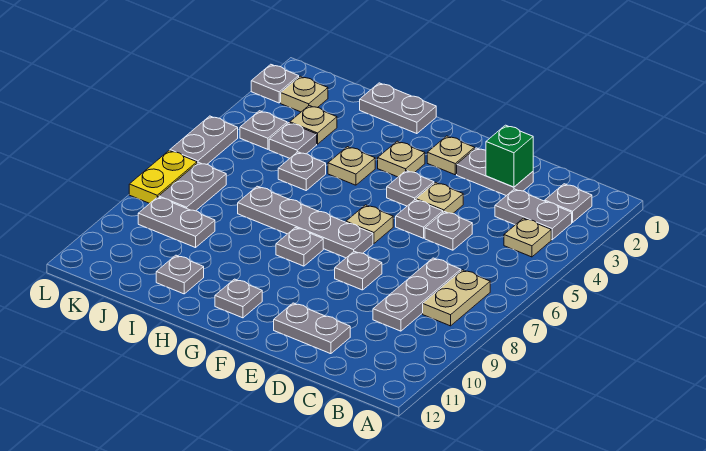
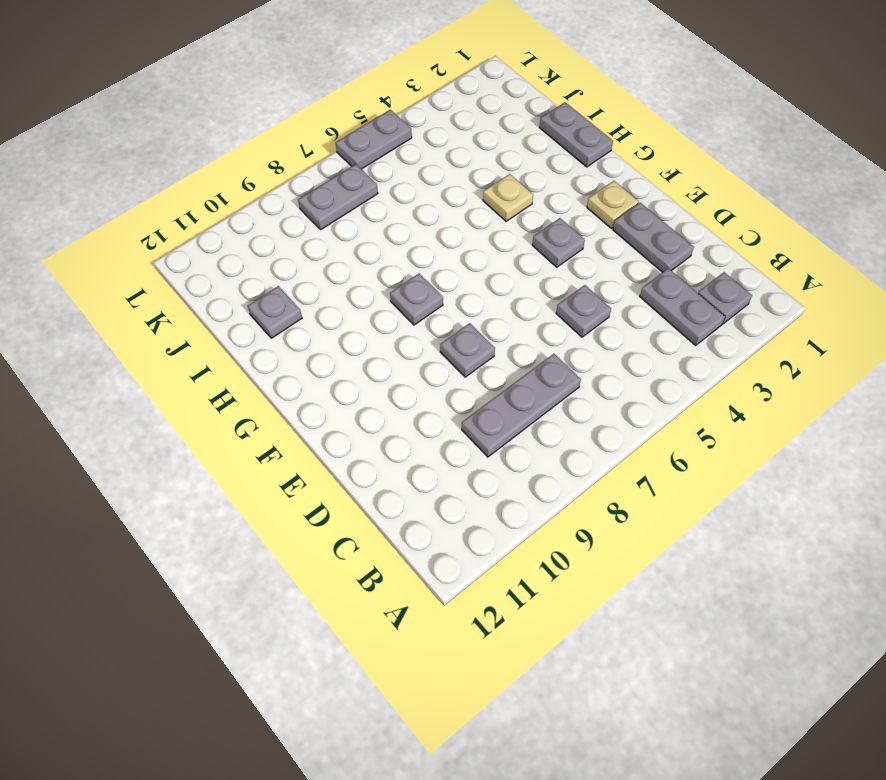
none -> tan 1x1 plate [504,218,551,257]
none -> tan 1x2 plate [423,270,490,326]
none -> grey 1x2 plate [274,303,350,354]
none -> tan 1x1 plate [416,182,463,214]

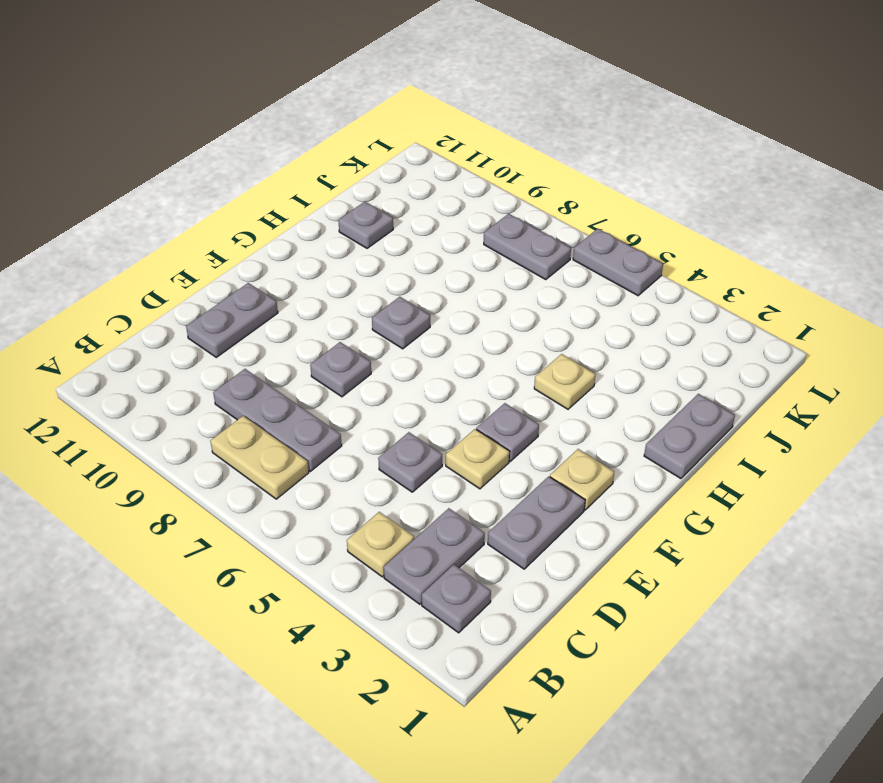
none -> grey 1x1 plate [396,200,443,238]
none -> tan 1x1 plate [346,205,393,244]
none -> grey 1x4 plate [238,186,373,258]
none -> tan 1x1 plate [378,141,425,177]

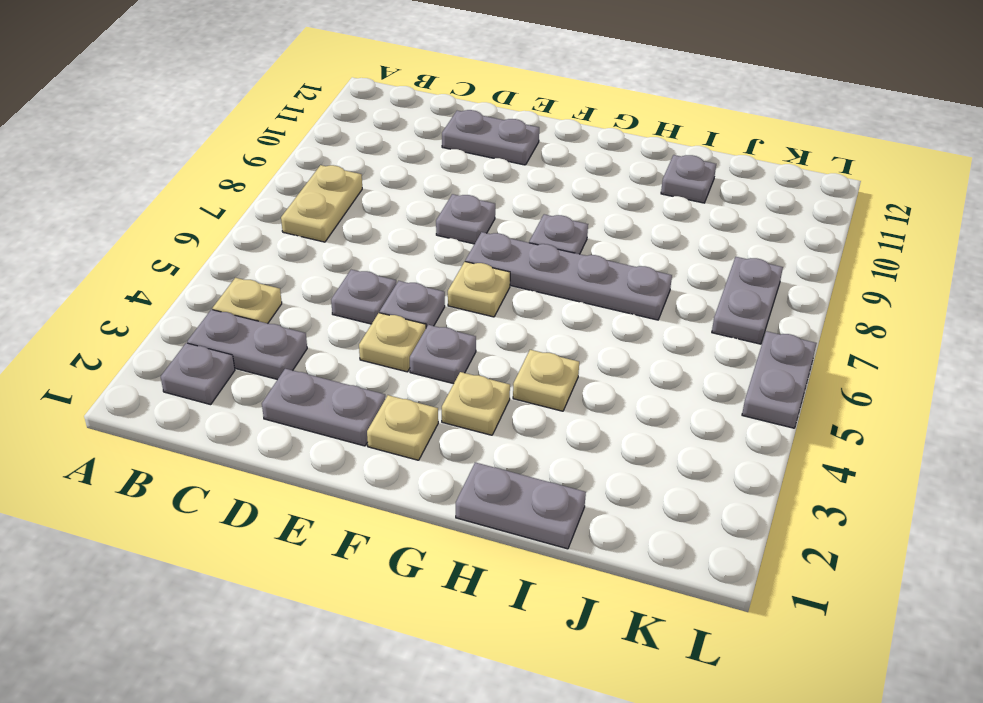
none -> grey 1x3 plate [373,258,461,331]
none -> grey 1x1 plate [215,279,262,318]
none -> grey 1x1 plate [278,152,326,190]
none -> tan 1x1 plate [290,106,337,144]

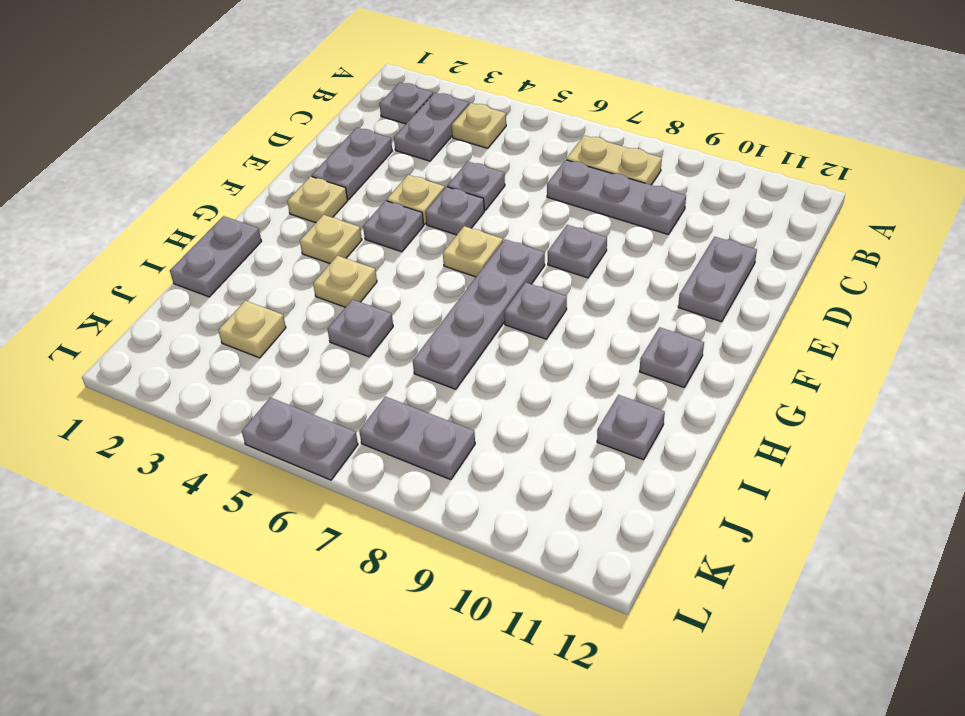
none -> grey 1x1 plate [269,123,317,158]
none -> grey 1x2 plate [138,197,215,248]
none -> tan 1x1 plate [281,76,328,112]
none -> grey 1x1 plate [240,111,287,149]

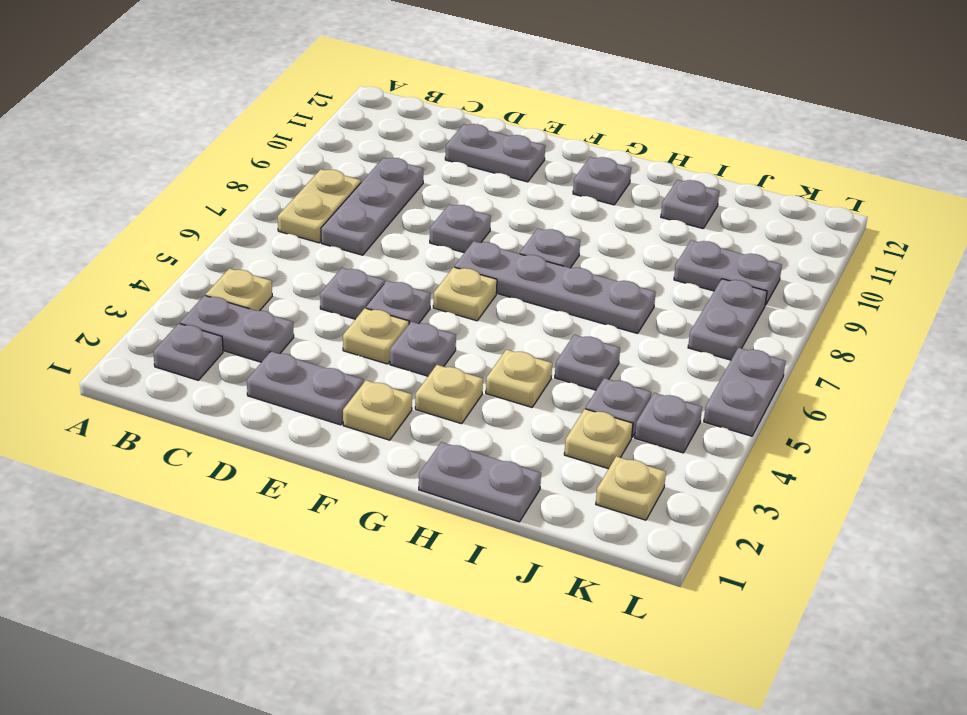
none -> grey 1x1 plate [251,64,299,103]
none -> yellow 1x2 plate [129,151,197,204]
none -> green 1x1 brick [486,125,533,187]

